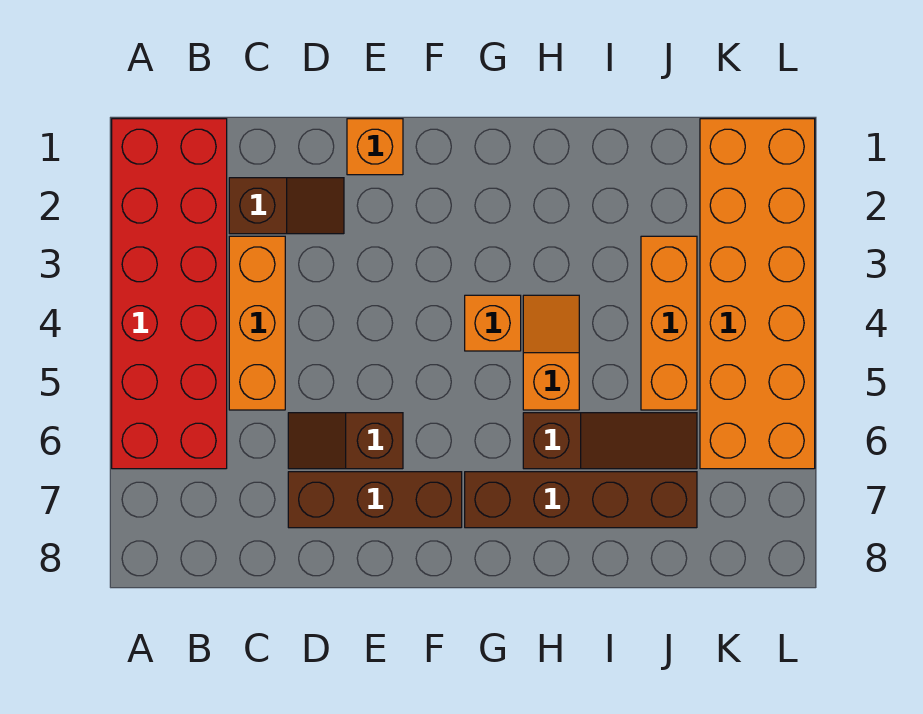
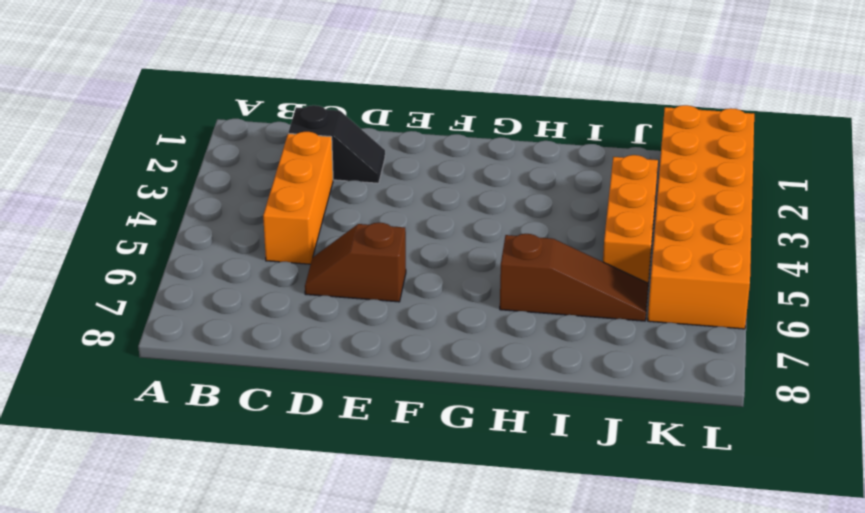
black 1x2 slope [288,105,385,183] -> brown 1x2 slope [229,178,344,234]
none -> red 2x6 brick [112,119,227,469]
none -> brown 1x3 brick [288,472,462,528]
none -> orange 1x1 brick [347,119,403,175]

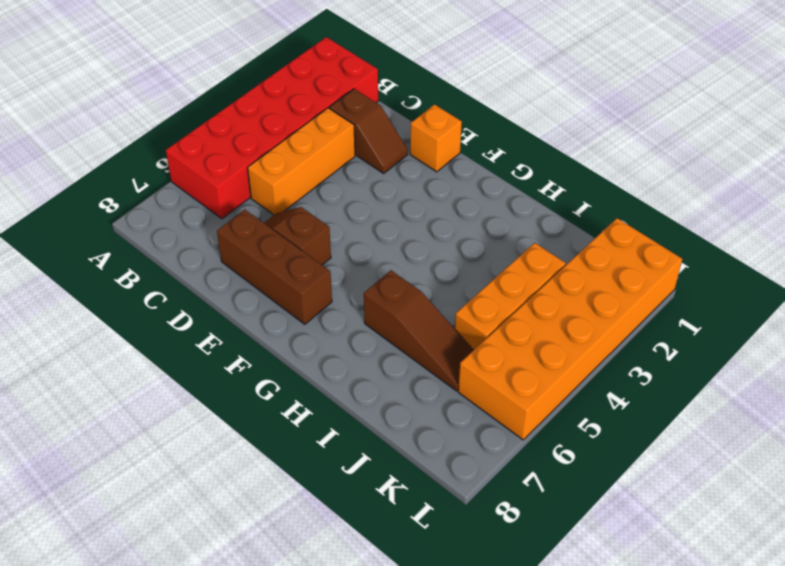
none -> orange 1x1 brick [465,295,521,351]
none -> brown 1x4 brick [465,472,697,528]
none -> orange 1x2 slope [523,295,579,410]

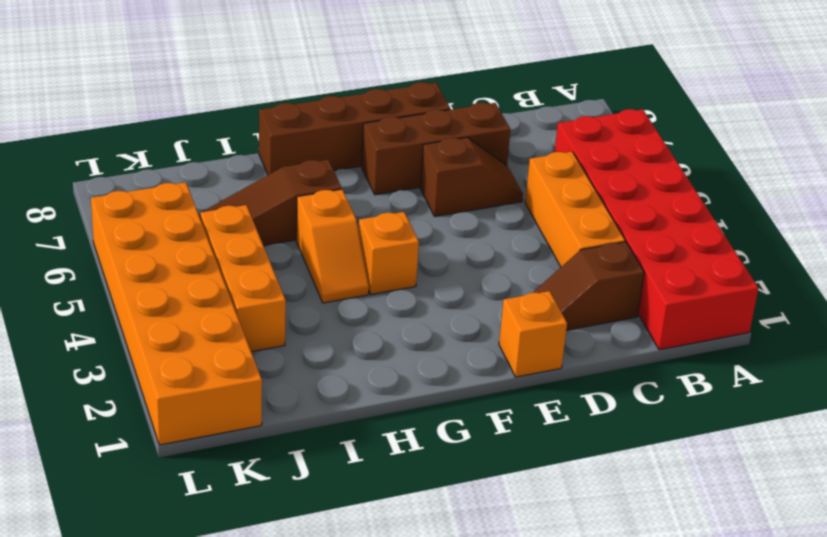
brown 1x4 brick [259,82,450,175] -> brown 1x4 brick moved to [465,472,697,528]

